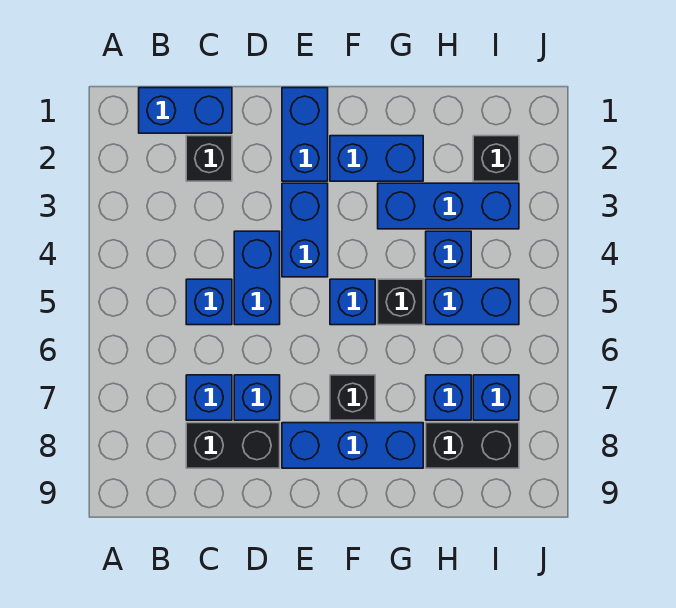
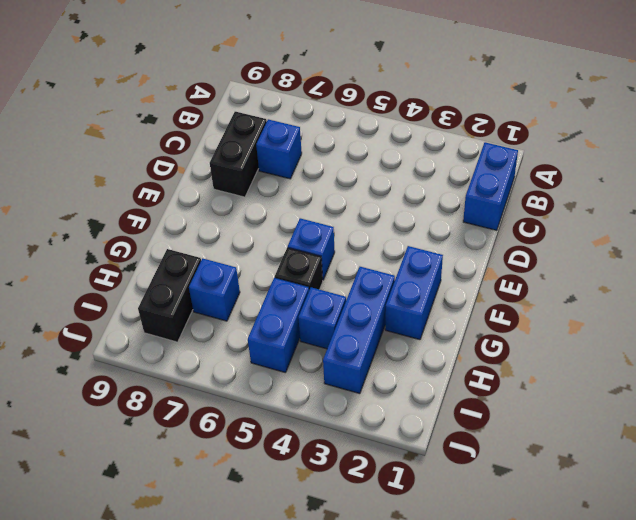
none -> black 1x1 brick [186,136,232,181]
none -> blue 1x1 brick [186,279,232,325]
none -> blue 1x2 brick [234,231,280,325]

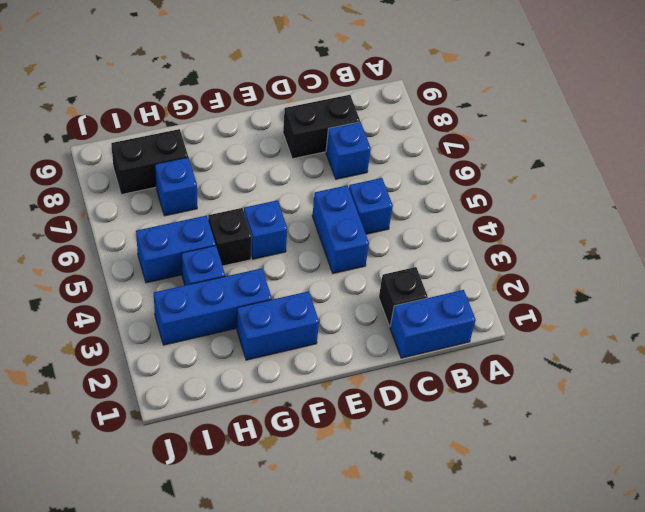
none -> blue 1x1 brick [234,375,280,420]
none -> blue 1x2 brick [282,88,328,181]
none -> blue 1x2 brick [282,183,328,277]

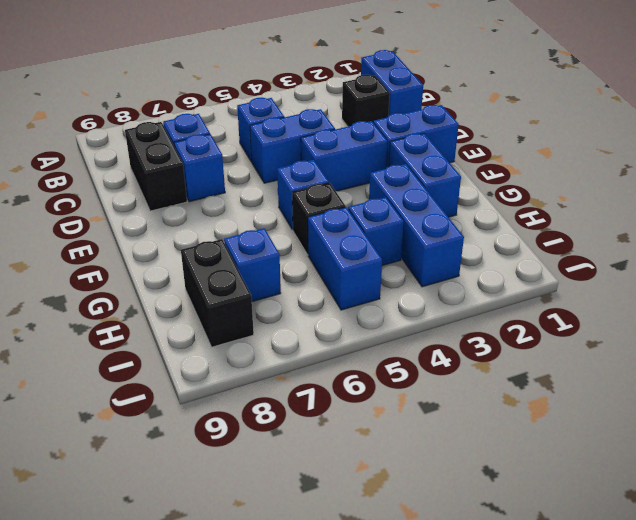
none -> blue 1x3 brick [282,423,423,468]
none -> black 1x1 brick [330,375,375,420]
none -> black 1x1 brick [473,136,519,181]

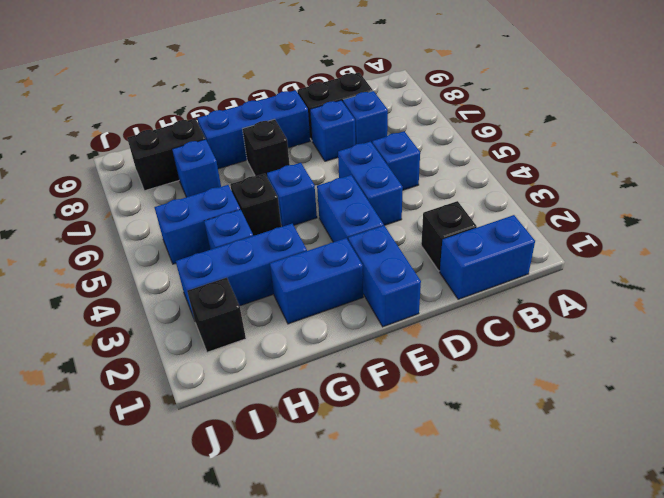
none -> blue 1x1 brick [473,375,519,420]

